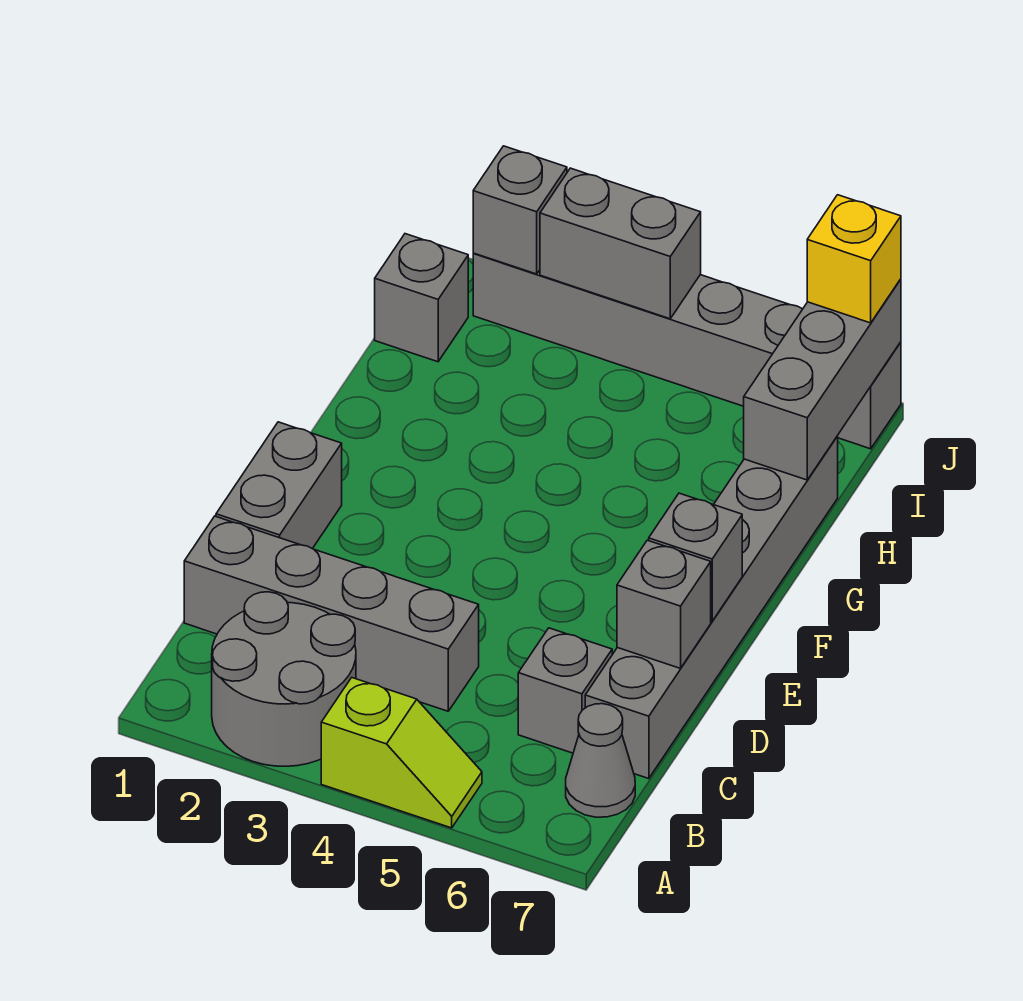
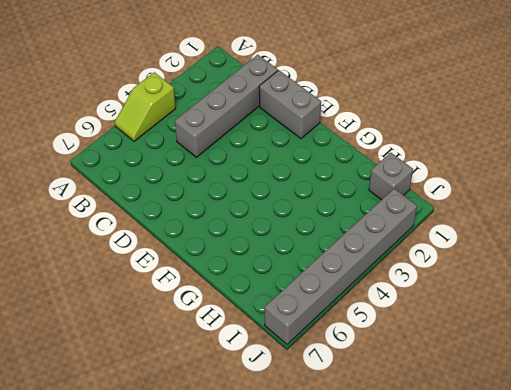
none -> grey 2x2 round brick [212,592,356,766]
none -> grey 1x1 cone [566,704,635,817]
none -> grey 1x1 brick [518,628,612,753]

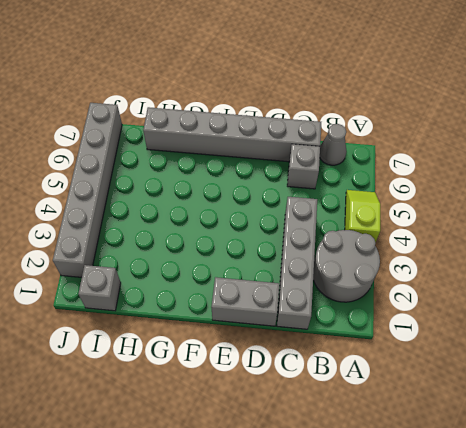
none -> grey 1x1 brick [617,540,711,668]
none -> grey 1x1 brick [649,493,742,621]
none -> grey 1x3 brick [744,279,901,480]

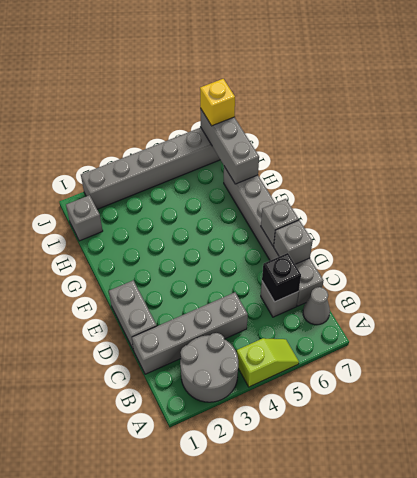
black 1x1 brick [262,253,301,302] -> none
none -> grey 1x1 brick [473,146,567,274]
none -> grey 1x2 brick [540,168,701,319]

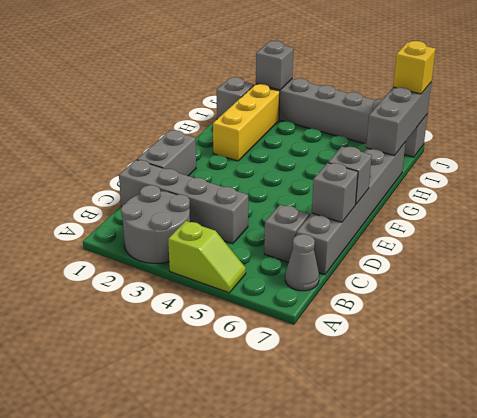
yellow 1x3 brick [213,84,280,161] -> none
none -> grey 1x2 brick [540,168,701,319]

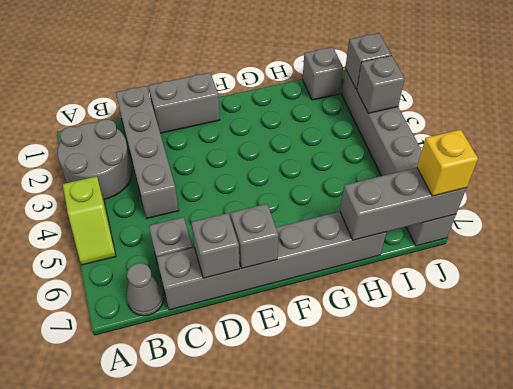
grey 1x1 brick [357,56,405,113] -> grey 1x2 brick [540,168,701,319]

